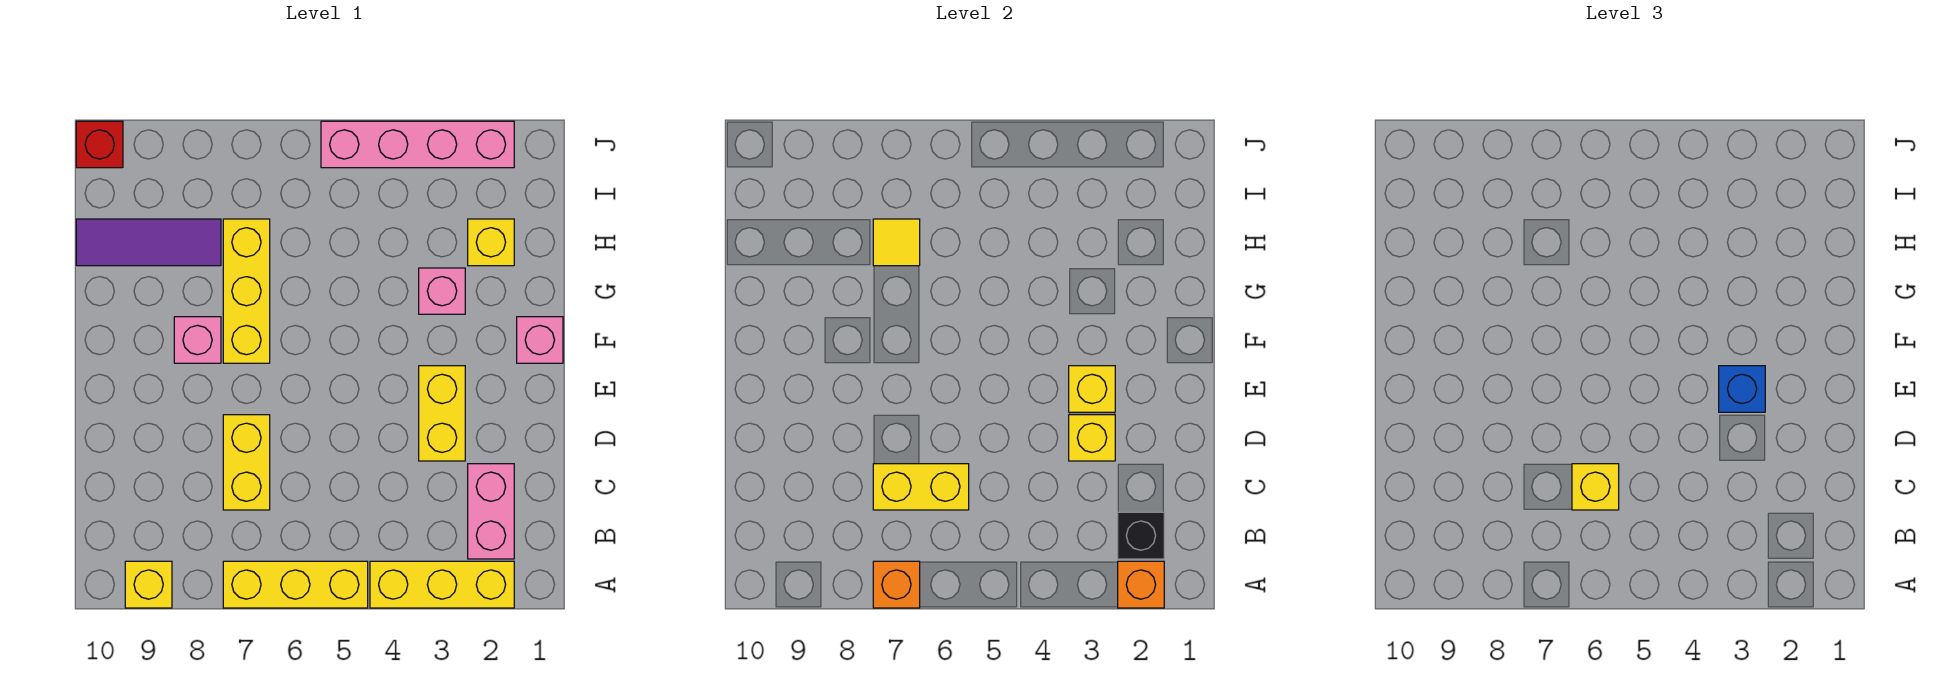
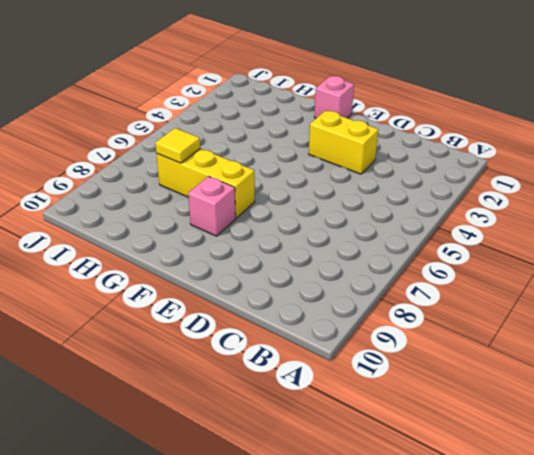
none -> yellow 1x3 brick [370,561,514,608]
none -> yellow 1x3 brick [223,561,368,608]
none -> yellow 1x1 brick [125,561,172,608]

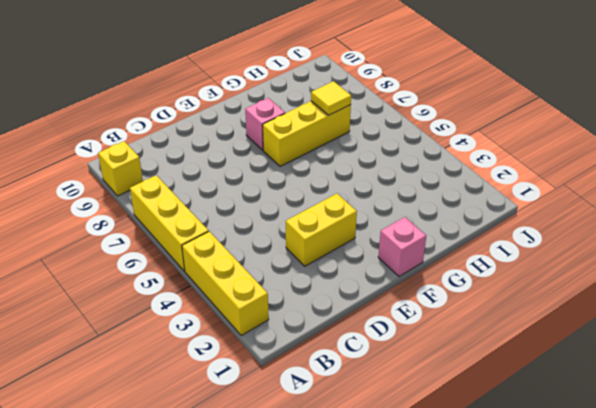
none -> pink 1x2 brick [468,464,514,559]
none -> yellow 1x2 brick [223,415,270,510]
none -> pink 1x1 brick [419,268,465,314]

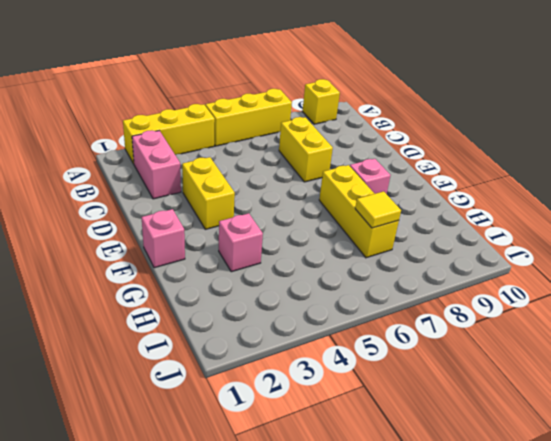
none -> yellow 1x1 brick [468,219,514,266]
none -> purple 1x3 tile [76,219,221,266]
none -> pink 1x4 brick [321,121,514,168]

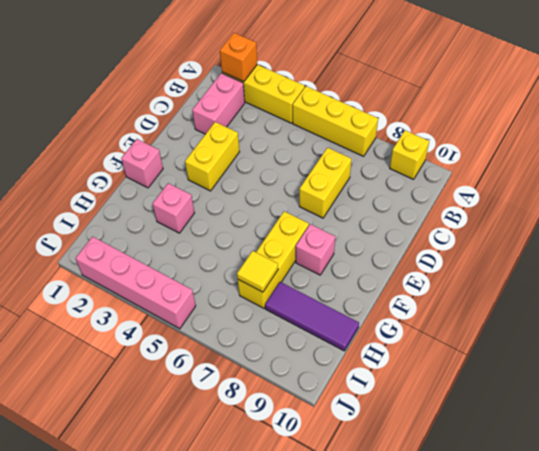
none -> yellow 1x1 brick [468,219,514,266]
none -> red 1x1 brick [76,121,123,168]
none -> orange 1x1 brick [873,561,920,608]

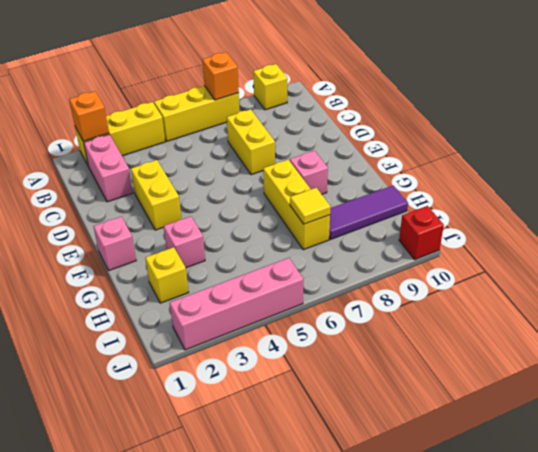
none -> black 1x1 brick [1118,512,1164,559]
none -> yellow 1x2 brick [873,464,969,510]
none -> yellow 1x1 brick [1069,415,1115,461]

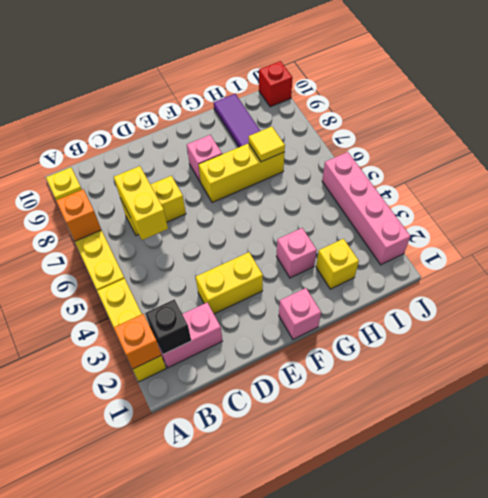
none -> yellow 1x1 brick [1069,415,1115,461]
none -> yellow 1x1 brick [1069,366,1115,412]
none -> yellow 1x1 brick [1572,464,1619,510]

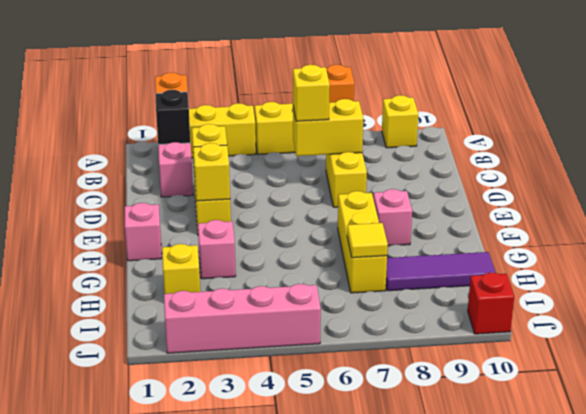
none -> blue 1x1 brick [1719,366,1765,412]

